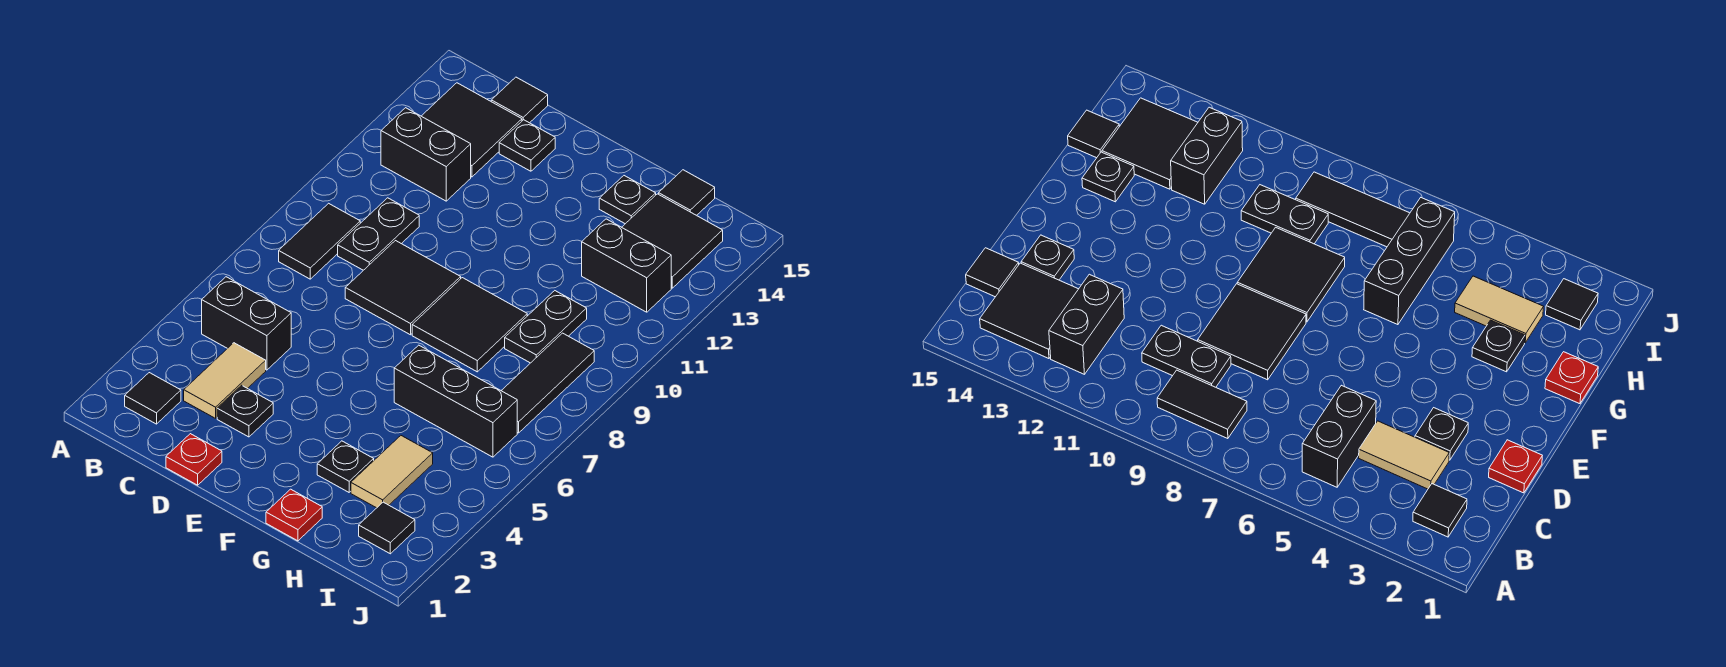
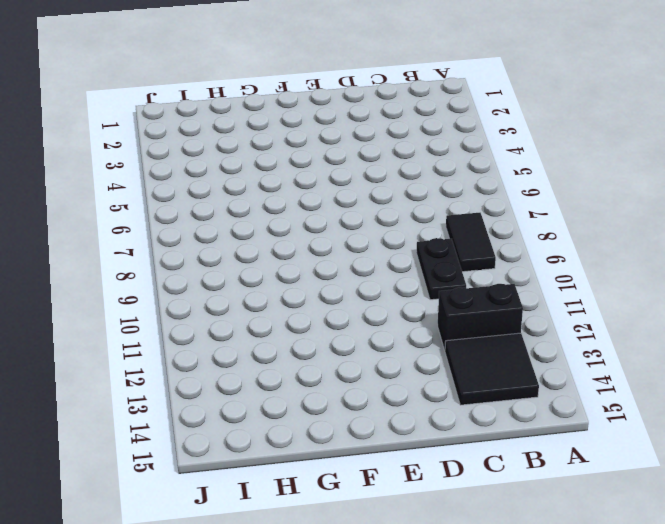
none -> black 1x1 tile [125,373,181,424]
none -> black 1x2 brick [202,277,291,370]
none -> tan 1x2 tile [184,343,266,418]

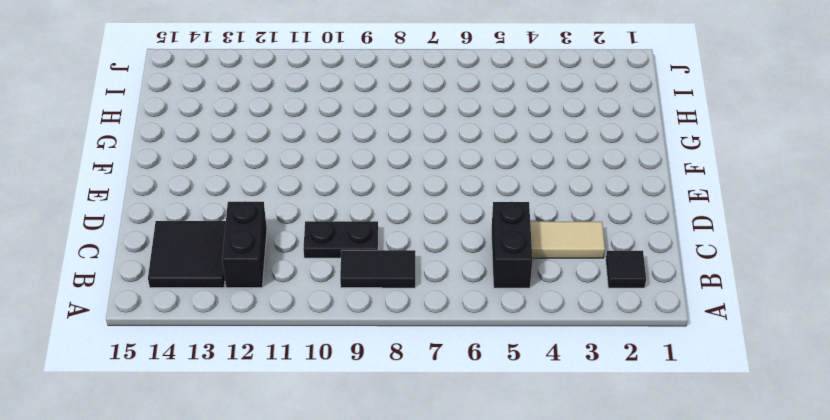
none -> black 1x1 tile [491,77,548,123]
none -> red 1x1 plate [166,434,222,485]
none -> black 1x1 plate [217,385,273,437]

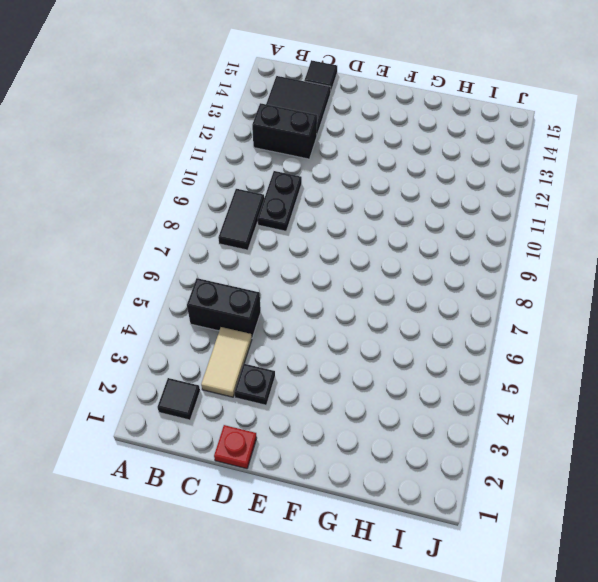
none -> black 2x2 tile [345,241,461,335]
none -> black 1x1 plate [499,120,555,171]
none -> black 2x2 tile [412,278,527,372]

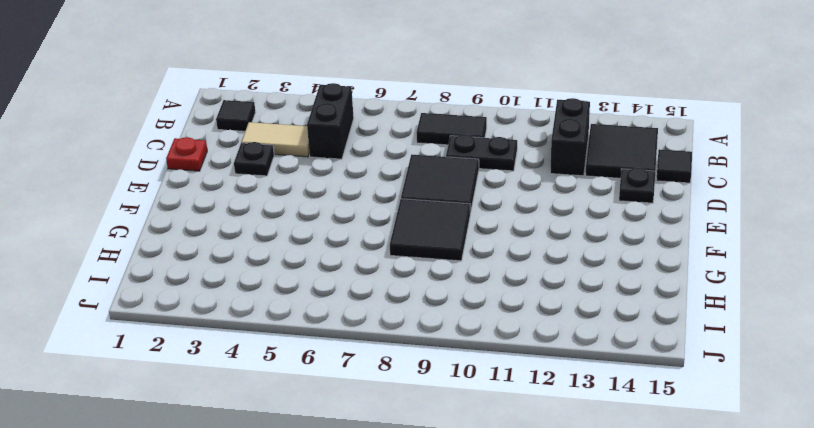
none -> red 1x1 plate [266,489,322,541]
none -> black 1x1 plate [317,441,374,492]
none -> black 1x3 brick [394,345,517,457]

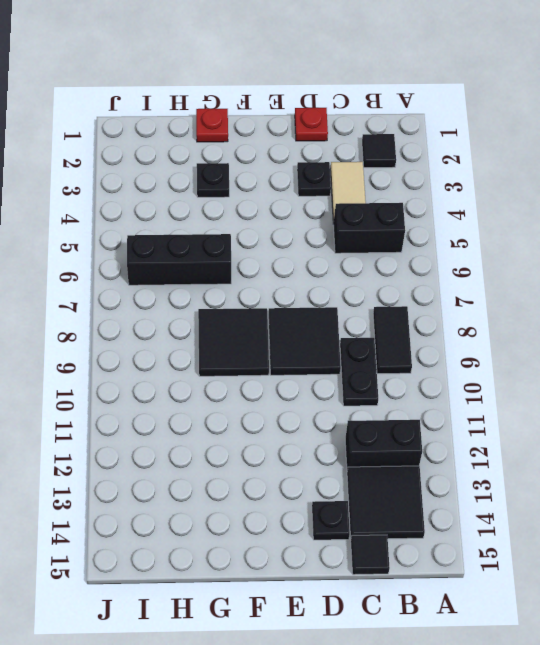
none -> black 1x1 plate [599,176,656,224]
none -> tan 1x2 tile [351,436,433,508]
none -> black 1x2 plate [505,291,587,363]

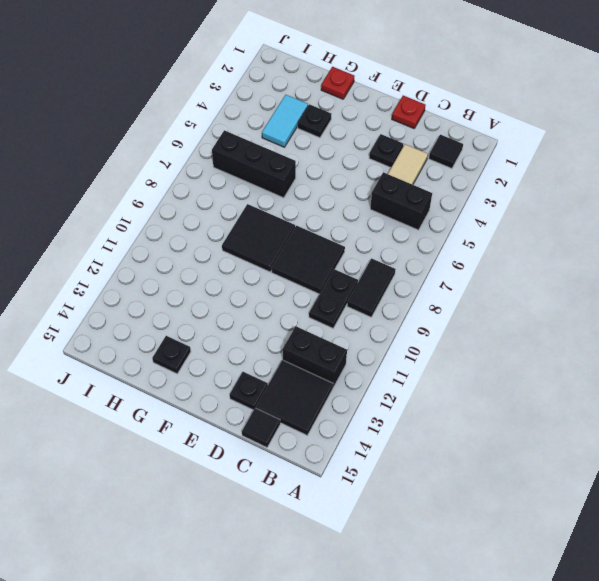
cyan 1x2 tile [262,95,308,147] -> tan 1x2 tile [351,436,433,508]
none -> black 1x2 plate [505,291,587,363]
none -> black 1x2 brick [582,219,671,312]
none -> black 2x2 tile [622,194,723,288]

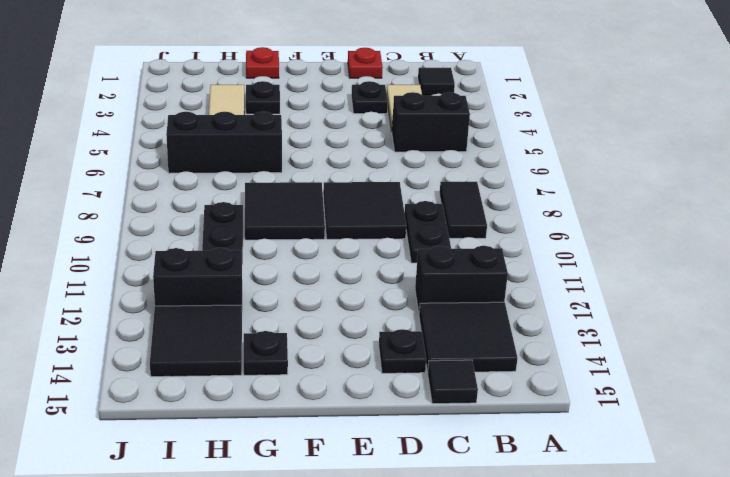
none -> black 1x1 tile [659,170,715,215]
none -> black 1x1 tile [359,502,415,554]
none -> black 1x3 tile [501,333,594,433]

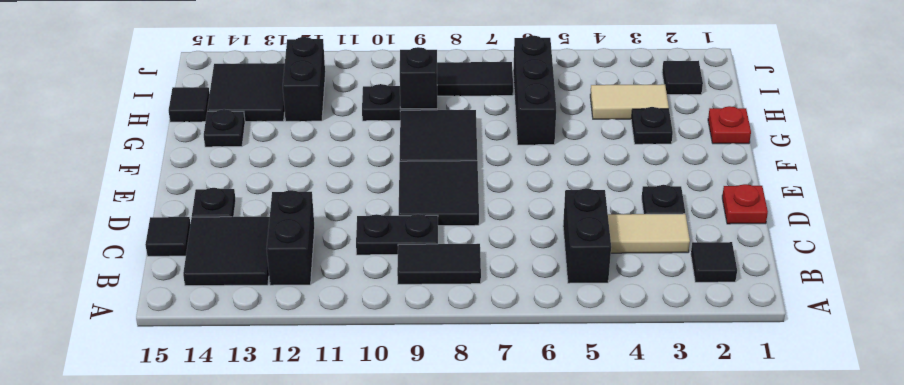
black 1x1 brick [400,47,437,109] -> none

